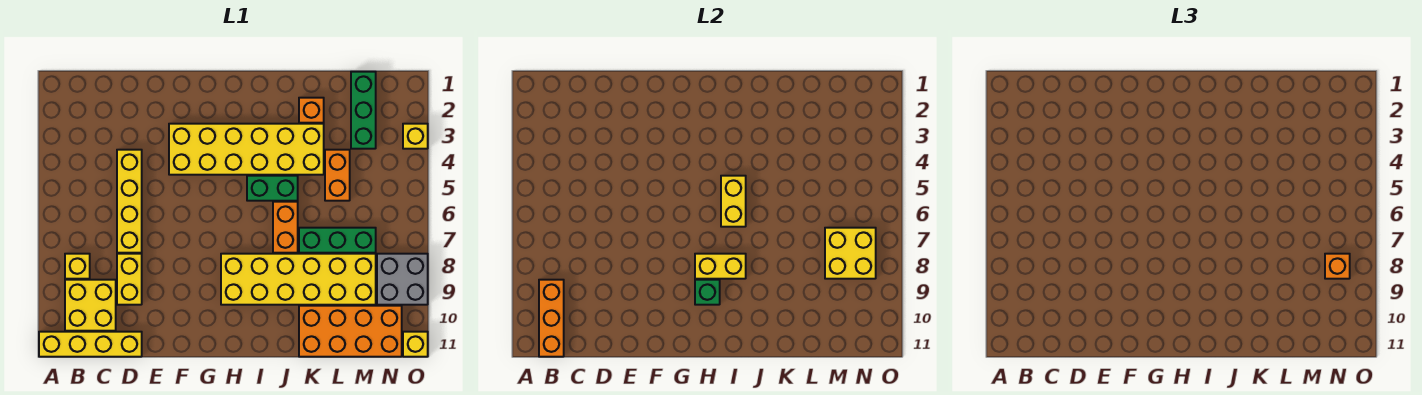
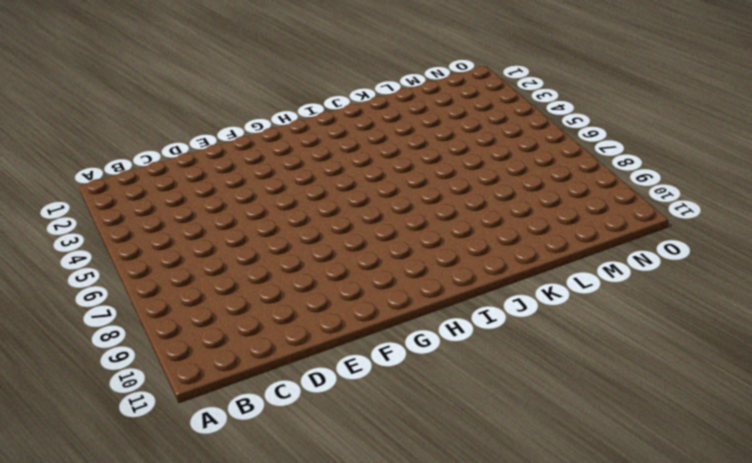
none -> yellow 1x4 brick [39,332,142,357]
none -> yellow 1x1 brick [65,254,90,279]
none -> yellow 2x2 brick [65,280,116,331]

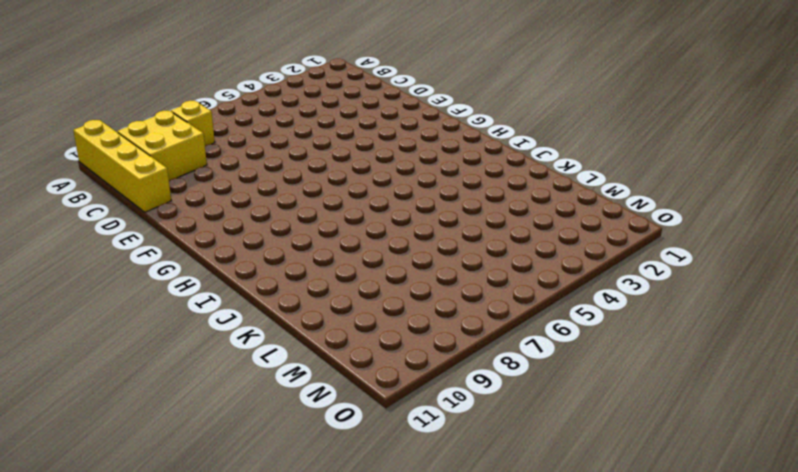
none -> yellow 1x4 brick [117,150,142,253]
none -> yellow 1x2 brick [117,254,142,305]
none -> yellow 2x6 brick [169,124,324,175]

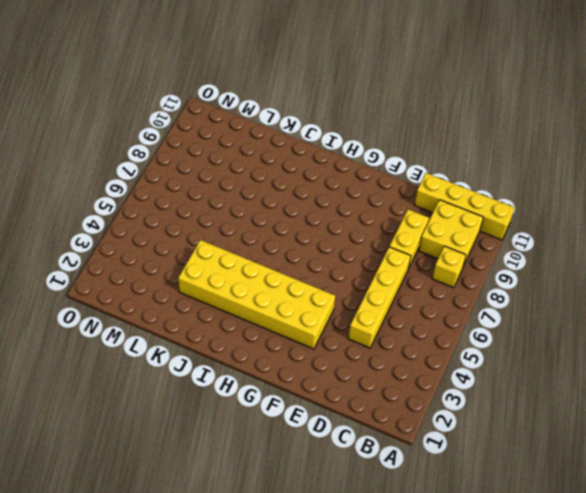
none -> yellow 2x6 brick [221,254,376,305]
none -> green 1x2 brick [247,176,298,201]
none -> orange 1x2 brick [273,202,298,253]

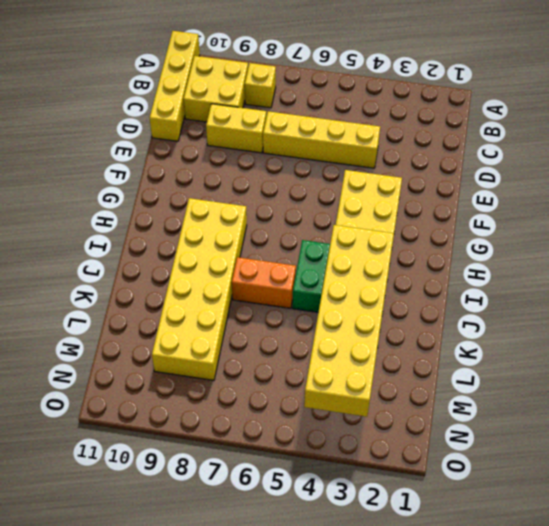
yellow 2x6 brick [304,225,394,417] -> none
none -> orange 1x1 brick [299,98,324,123]
none -> green 1x3 brick [299,228,376,253]
none -> orange 2x4 brick [299,306,402,357]

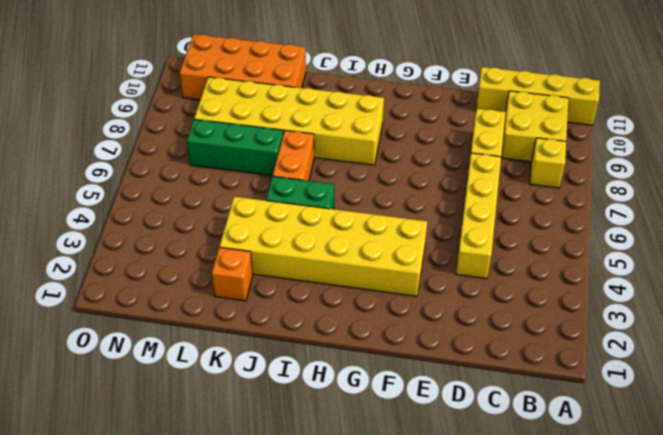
none -> orange 1x2 brick [325,150,350,201]
none -> green 1x3 brick [351,72,376,149]
none -> grey 2x2 brick [377,254,428,305]

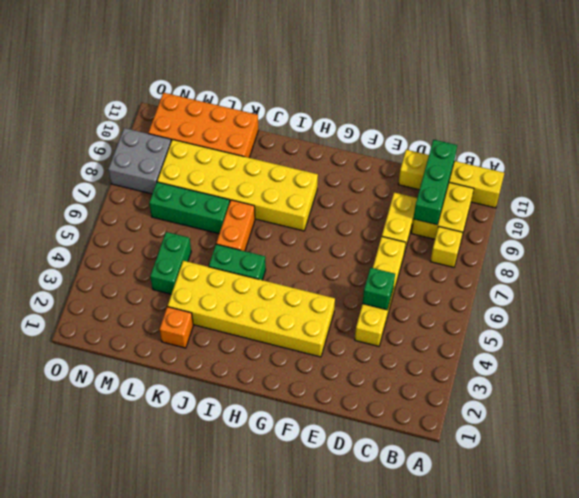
green 1x3 brick [413,140,457,225] -> green 1x3 brick moved to [351,72,376,149]
green 1x1 brick [363,268,395,310] -> green 1x1 brick moved to [695,280,720,305]
green 1x2 brick [150,232,191,294] -> orange 1x2 brick [325,150,350,201]
none -> yellow 1x1 brick [403,124,428,149]
none -> yellow 1x1 brick [403,332,428,357]
none -> orange 1x3 brick [539,280,564,357]

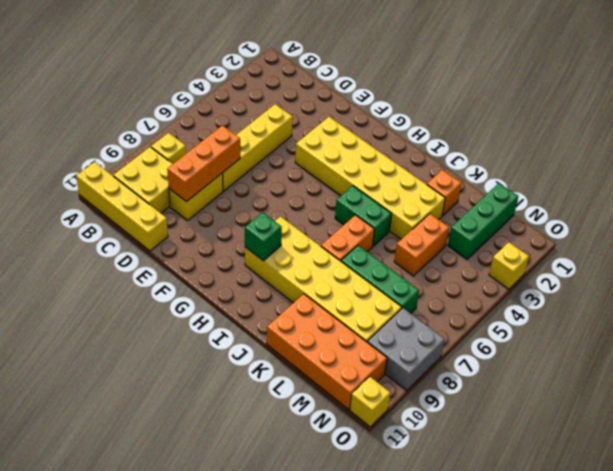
orange 1x3 brick [167,125,240,202] -> orange 1x3 brick moved to [539,280,564,357]
none -> yellow 1x2 brick [695,254,746,279]
none -> yellow 1x2 brick [721,176,746,227]
none -> yellow 2x2 brick [825,228,876,279]

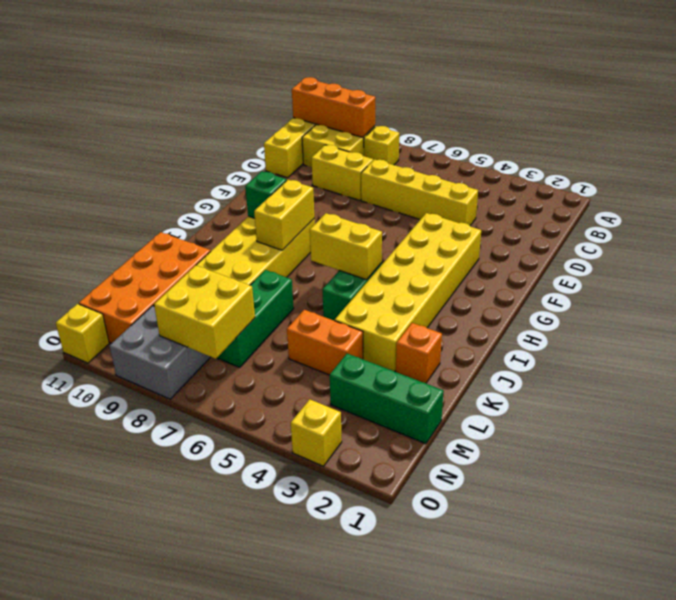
none -> orange 1x2 brick [273,202,298,253]
none -> orange 1x1 brick [1325,254,1350,279]

